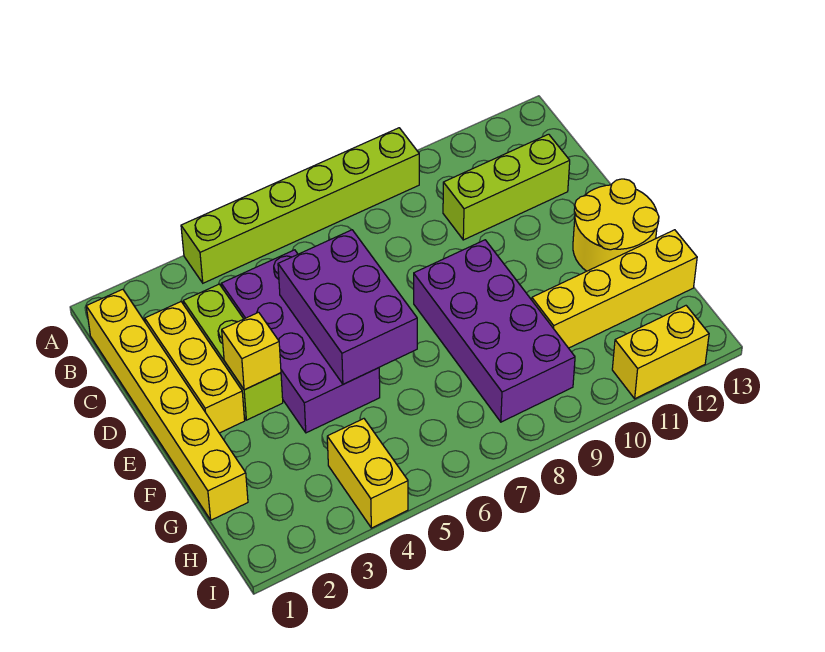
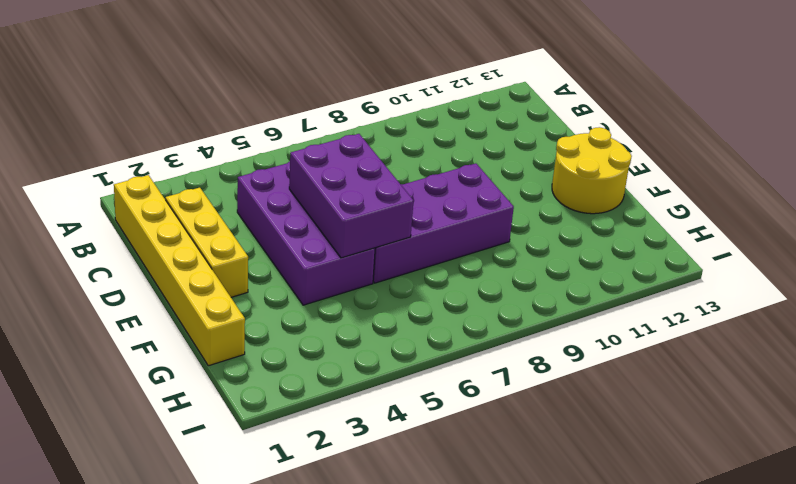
purple 2x4 brick [373,163,514,283] -> purple 2x4 brick turned to [414,240,575,422]
none -> lime 1x6 brick [181,128,419,283]
none -> lime 1x3 brick [183,284,283,420]
none -> lime 1x3 brick [443,134,570,240]

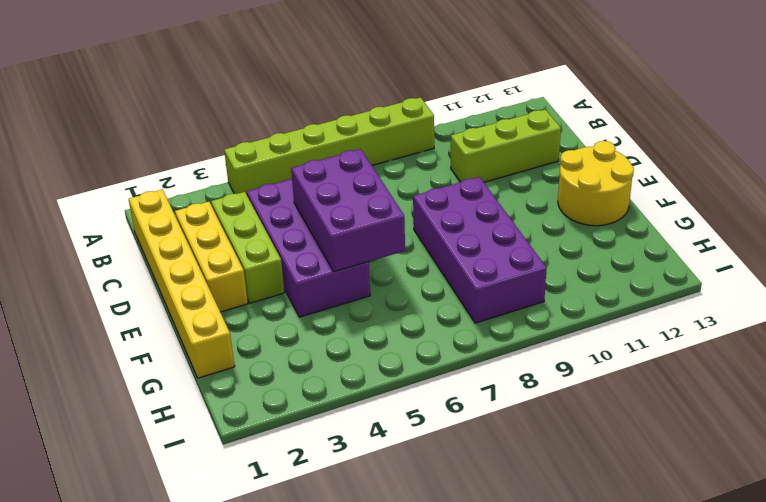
none -> yellow 1x4 brick [532,230,697,348]
none -> yellow 1x2 brick [327,419,408,528]
none -> yellow 1x2 brick [612,306,709,399]

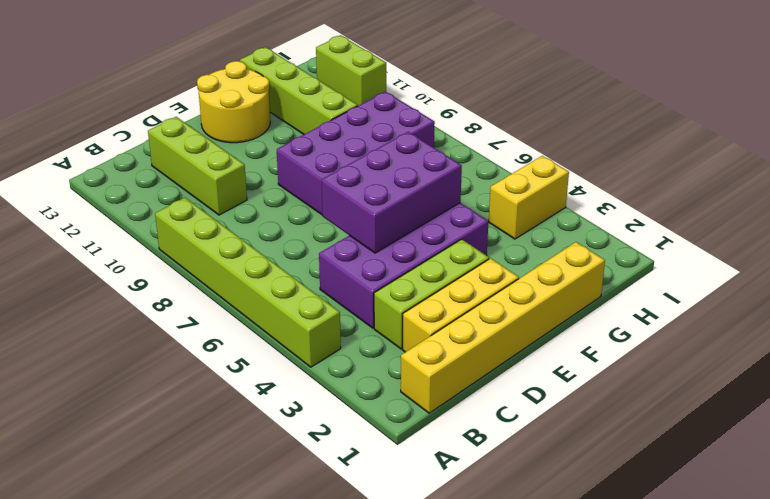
lime 1x4 brick [240,47,358,134] -> yellow 1x4 brick [532,230,697,348]
lime 1x2 brick [316,35,386,106] -> yellow 1x2 brick [612,306,709,399]
none -> yellow 1x1 brick [222,312,281,390]

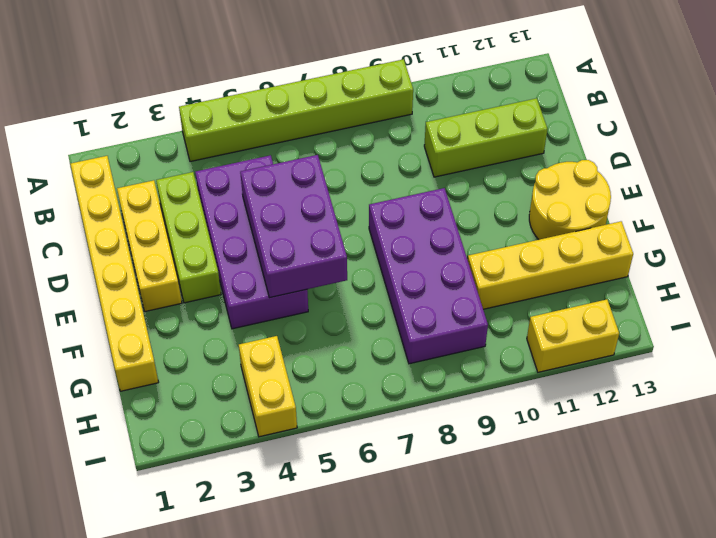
none -> yellow 1x1 brick [222,312,281,390]

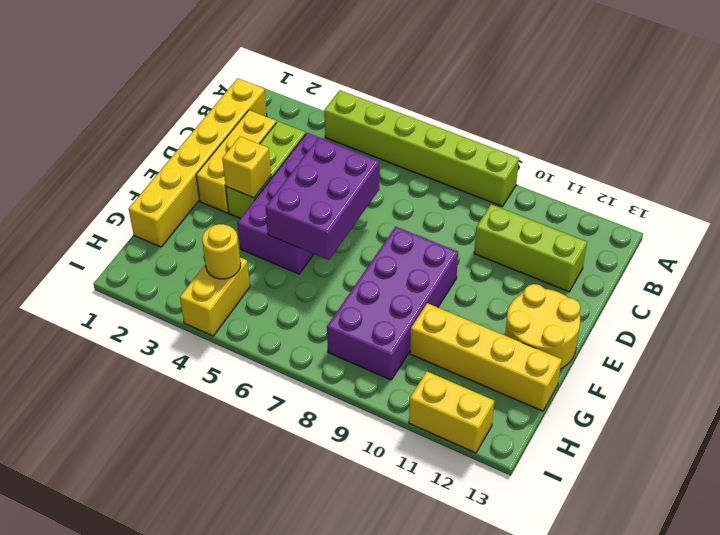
yellow 1x1 round brick [202,224,241,279] -> none

